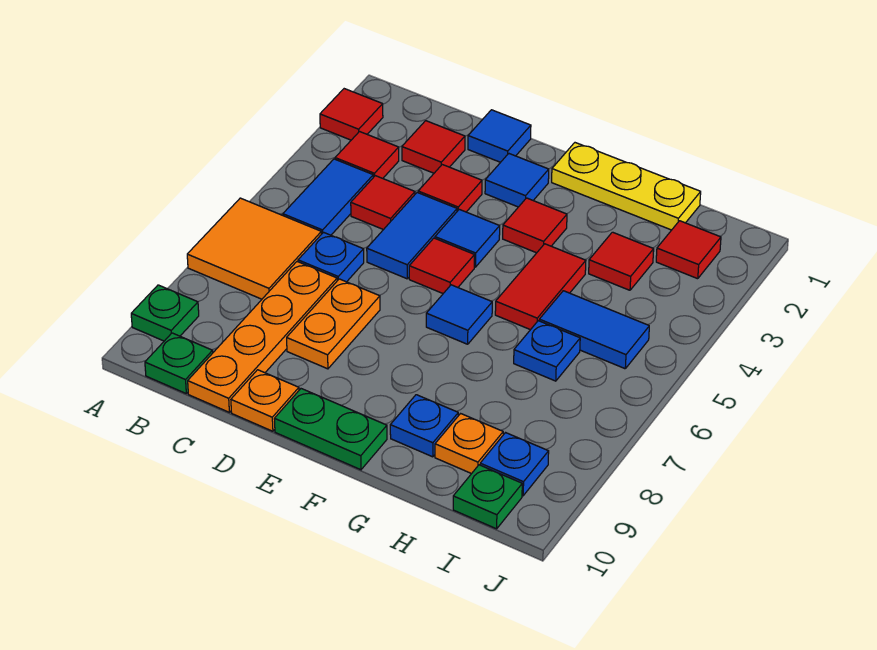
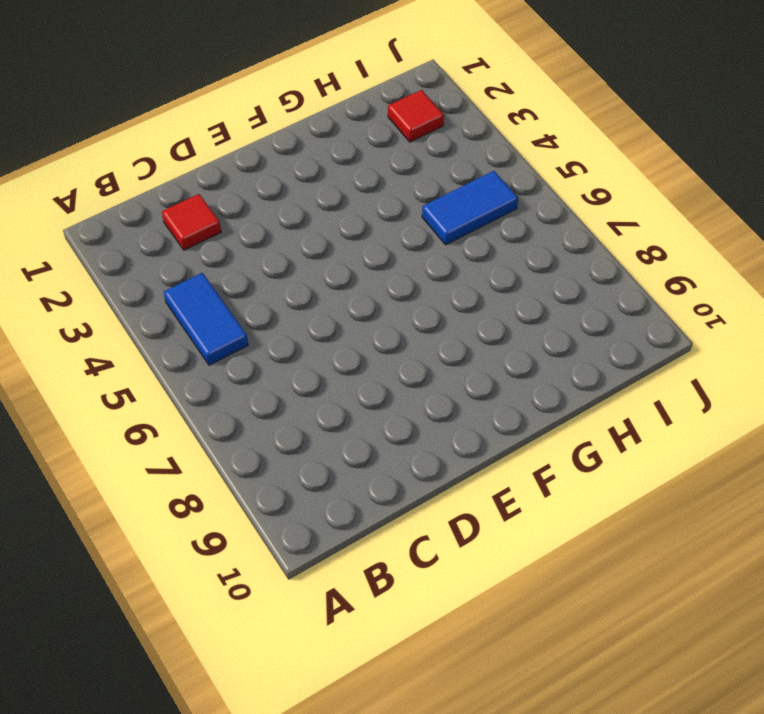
none -> red 1x1 tile [320,89,383,140]
none -> orange 2x2 tile [187,198,321,299]
none -> green 1x1 plate [131,285,199,341]
none -> red 1x1 tile [335,132,399,178]

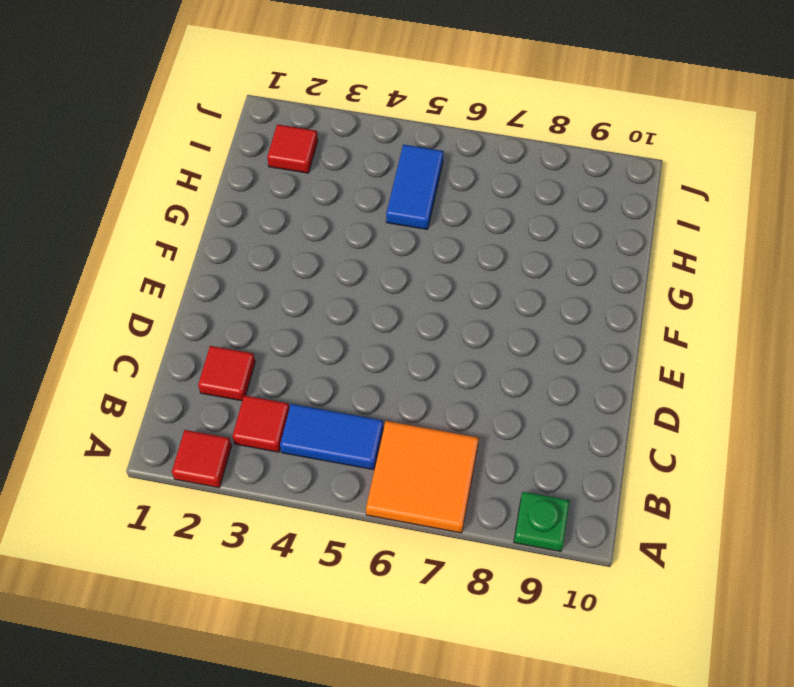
none -> green 1x1 plate [145,333,213,393]
none -> red 1x1 tile [351,176,415,230]
none -> blue 1x1 plate [298,232,364,282]
none -> orange 1x4 plate [188,262,337,412]

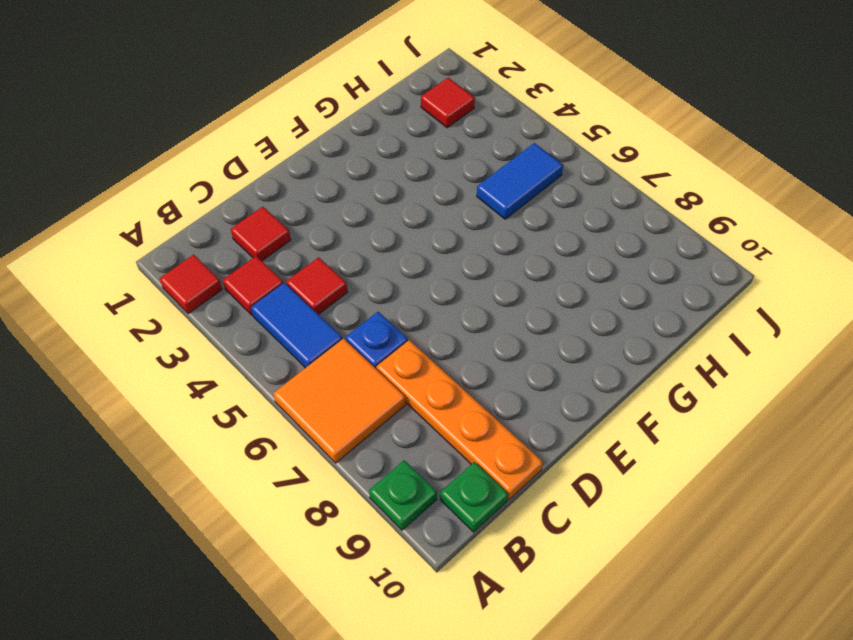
none -> blue 1x1 tile [468,110,531,162]
none -> red 1x1 tile [418,165,482,212]
none -> blue 1x2 tile [367,193,457,279]
none -> orange 1x2 plate [287,279,380,369]

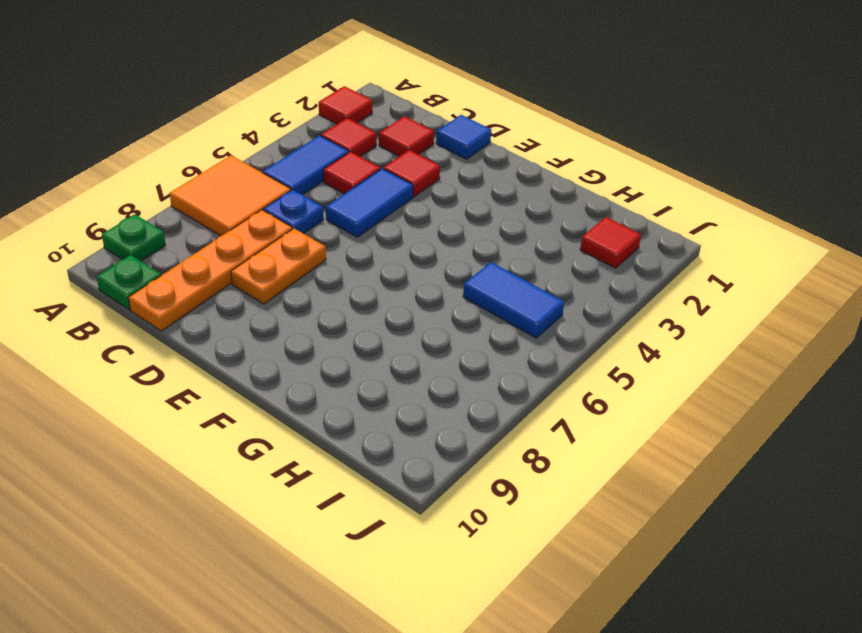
none -> orange 1x1 plate [231,370,299,431]
none -> blue 1x1 tile [485,154,549,207]
none -> blue 1x1 tile [435,209,500,267]
none -> red 1x1 tile [409,238,474,293]

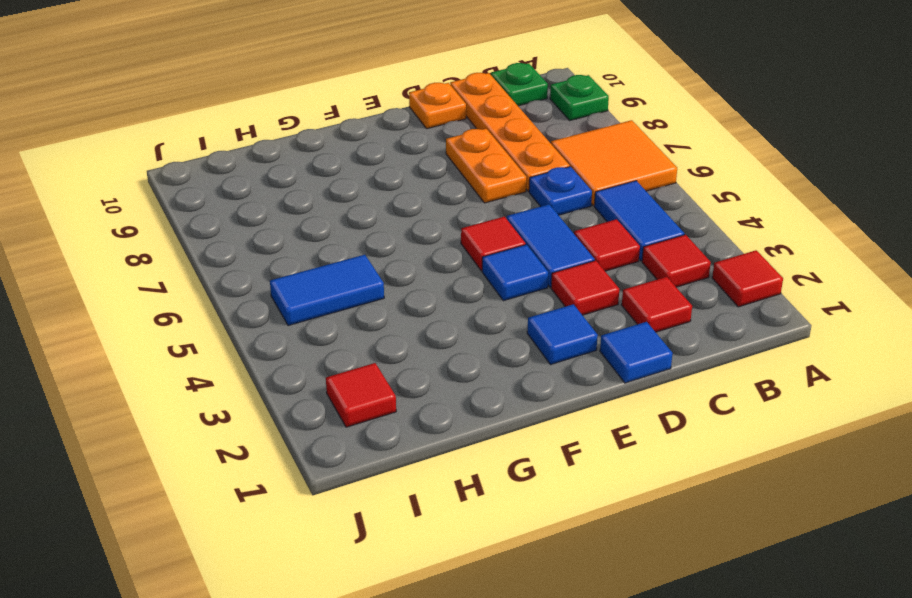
none -> green 1x2 plate [274,389,387,470]
none -> yellow 1x3 plate [552,143,701,230]
none -> red 1x1 tile [503,198,567,253]
none -> blue 1x1 tile [426,285,492,344]

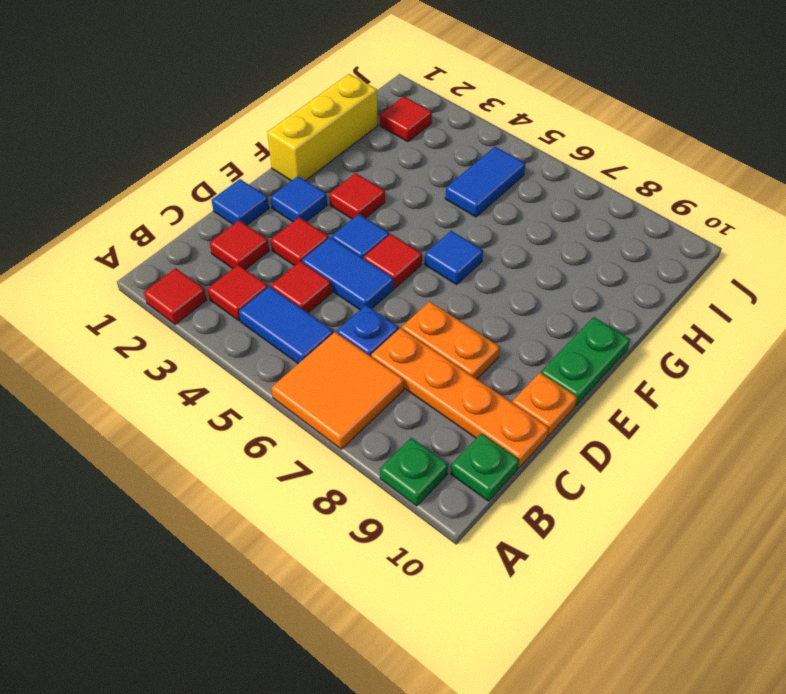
yellow 1x3 brick [267,74,378,181] -> yellow 1x3 plate [552,143,701,230]
none -> red 1x2 tile [495,244,586,330]
none -> blue 1x1 plate [390,395,458,457]
none -> red 1x1 tile [589,232,654,290]
none -> blue 1x1 plate [514,321,580,381]

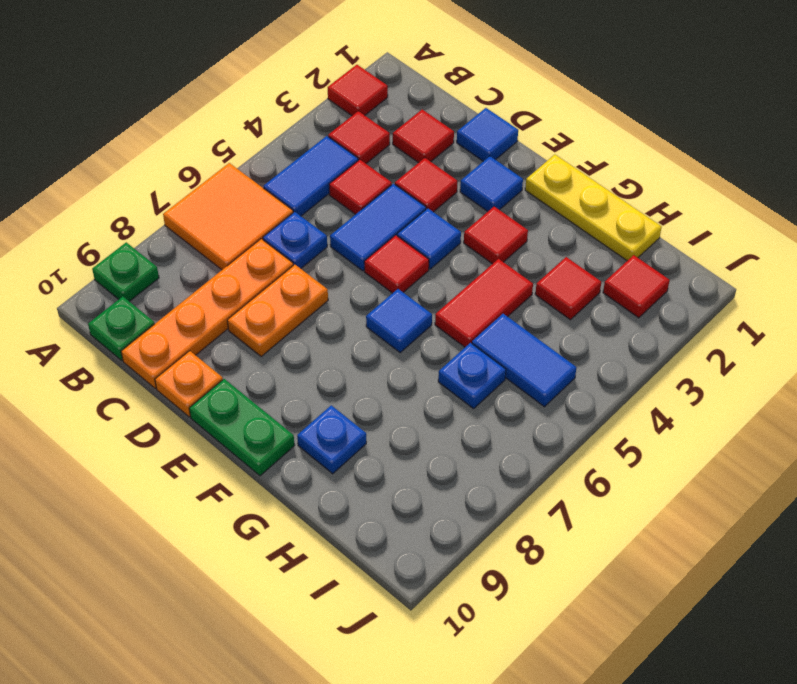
none -> orange 1x1 plate [435,414,503,474]
none -> blue 1x1 plate [480,433,549,496]
none -> green 1x1 plate [453,465,522,529]

